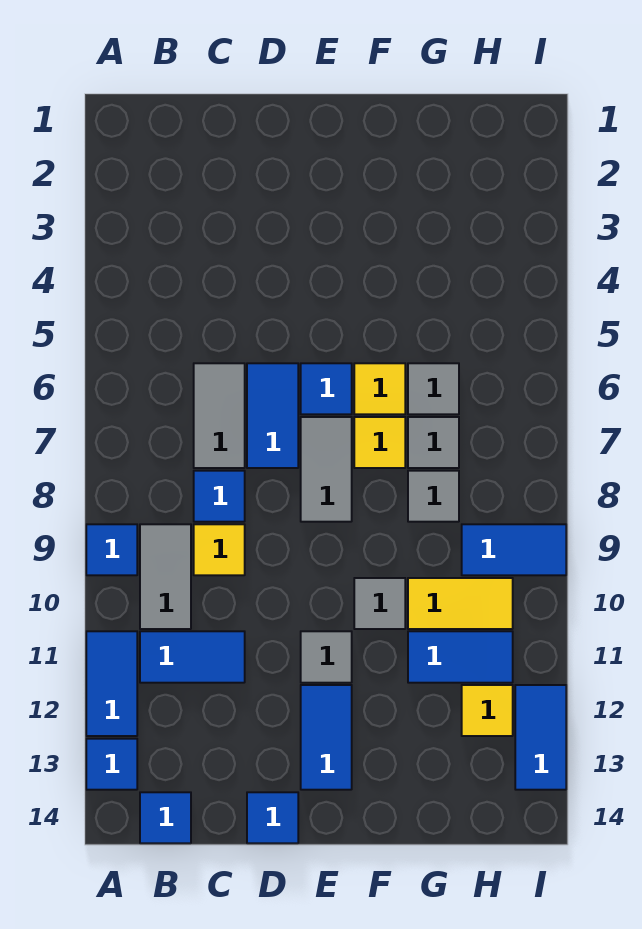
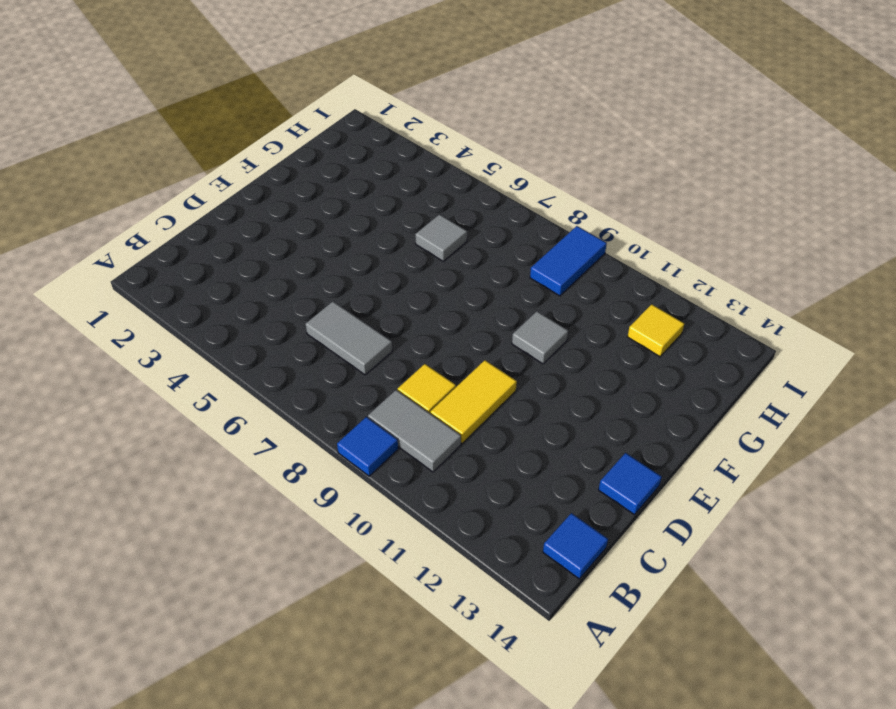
yellow 1x2 tile [430,360,517,443] -> yellow 1x2 tile moved to [408,578,513,629]
none -> blue 1x2 tile [86,631,137,736]
none -> blue 1x1 tile [86,739,137,790]
none -> blue 1x2 tile [140,631,245,683]

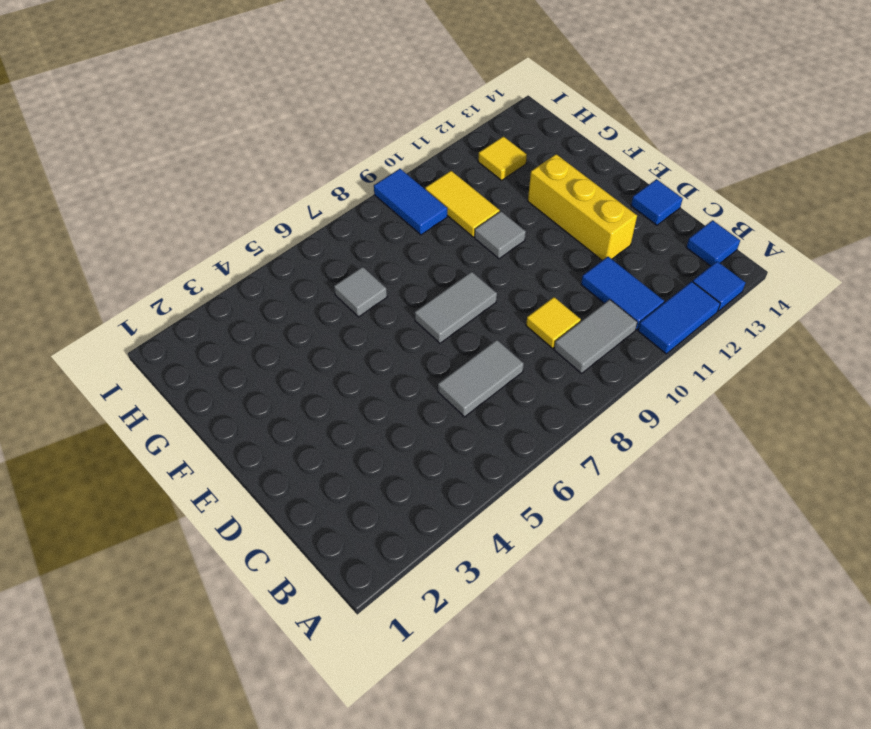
yellow 1x3 brick [528,154,637,260] -> blue 1x2 tile [301,685,352,790]
none -> blue 1x1 tile [86,524,137,575]
none -> blue 1x1 tile [194,471,245,522]
none -> blue 1x2 tile [247,363,298,468]

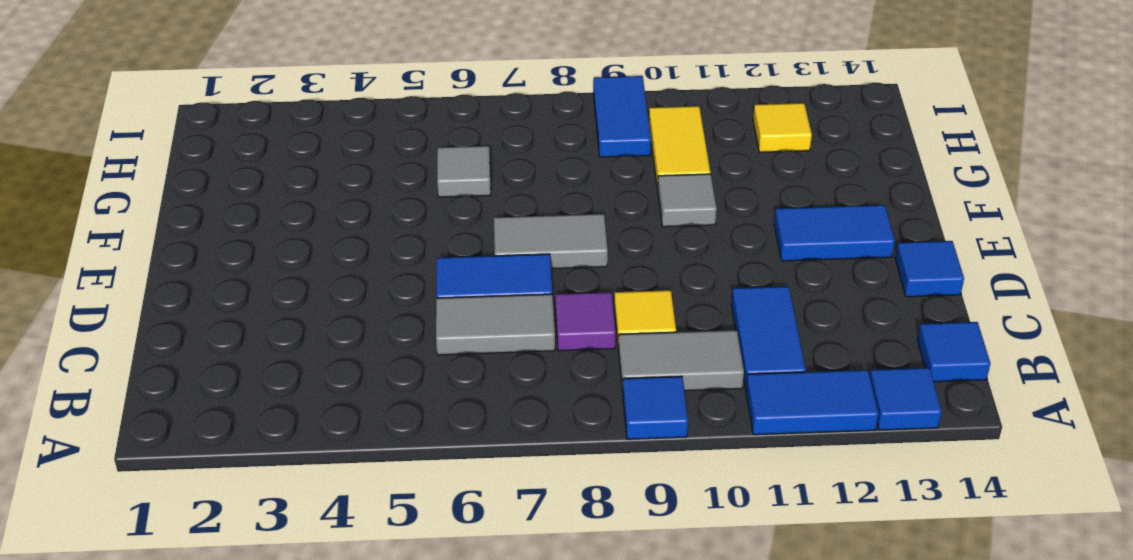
purple 1x1 tile [555,292,616,351] -> blue 1x1 tile [194,471,245,522]
none -> blue 1x1 tile [301,363,352,414]
none -> grey 1x1 tile [301,631,352,683]
none -> yellow 1x1 tile [354,363,405,414]

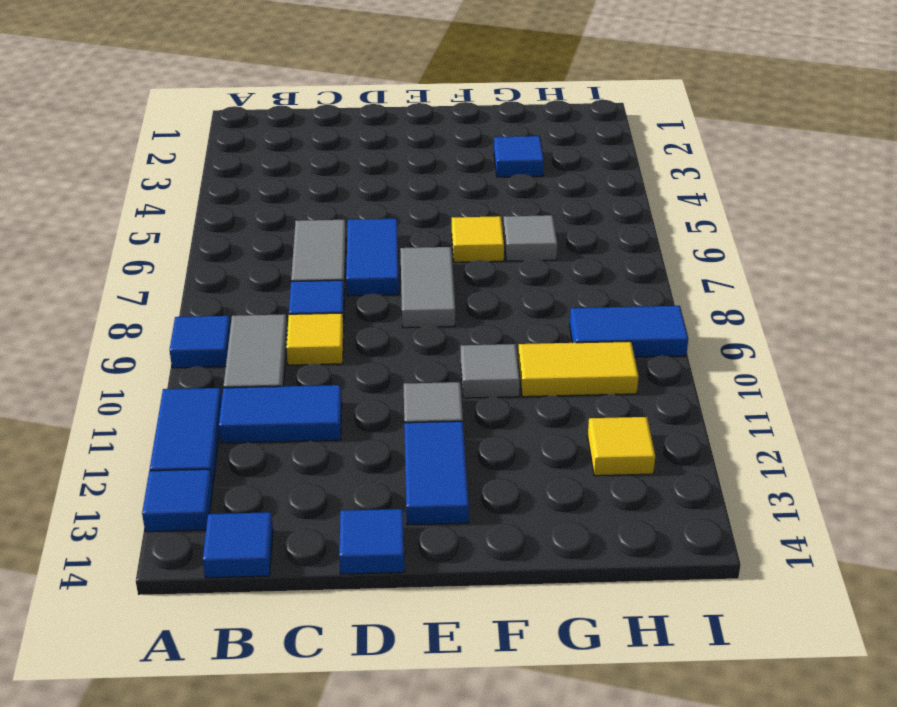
blue 1x1 tile [494,136,544,177] -> blue 1x1 tile moved to [301,363,352,414]
none -> yellow 1x1 tile [354,417,405,468]
none -> grey 1x1 tile [408,417,459,468]
none -> grey 1x1 tile [408,471,459,522]

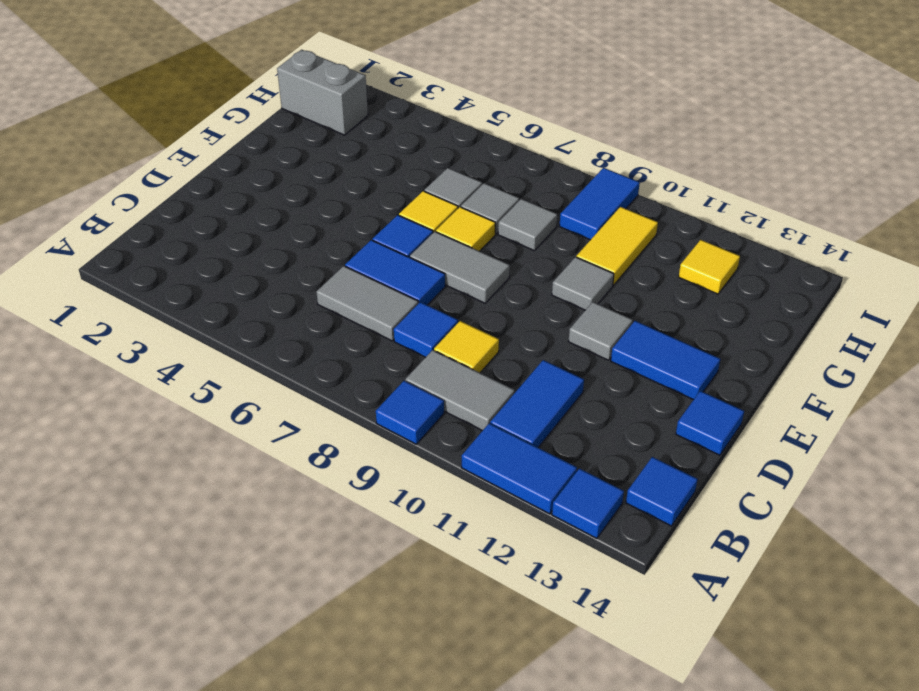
grey 1x2 brick [277,50,368,135] -> none
none -> blue 1x2 tile [408,631,513,683]
none -> blue 1x2 tile [515,685,566,790]

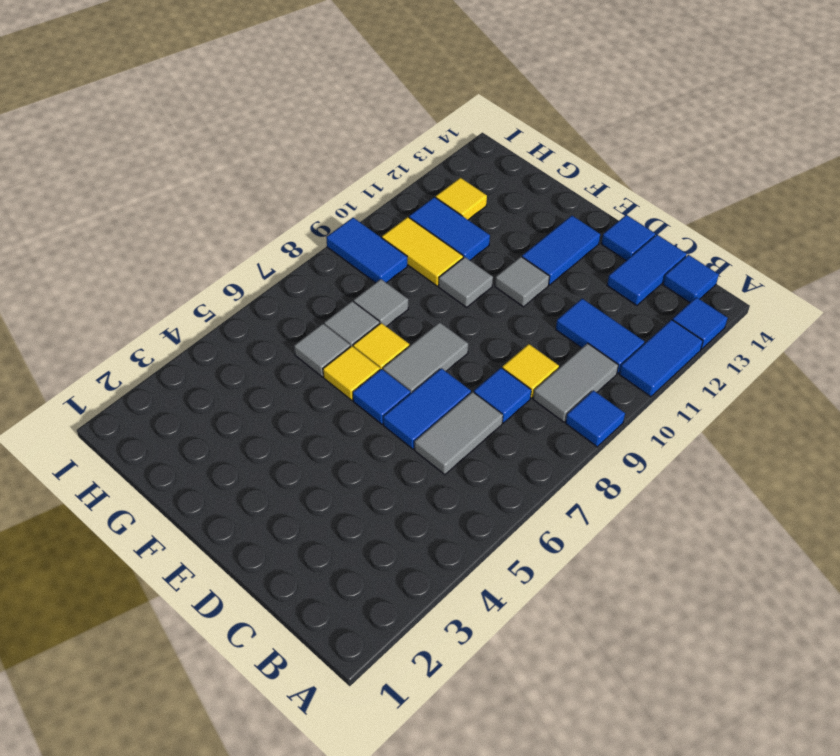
blue 1x2 tile [607,235,687,306] -> blue 1x2 tile moved to [515,685,566,790]

